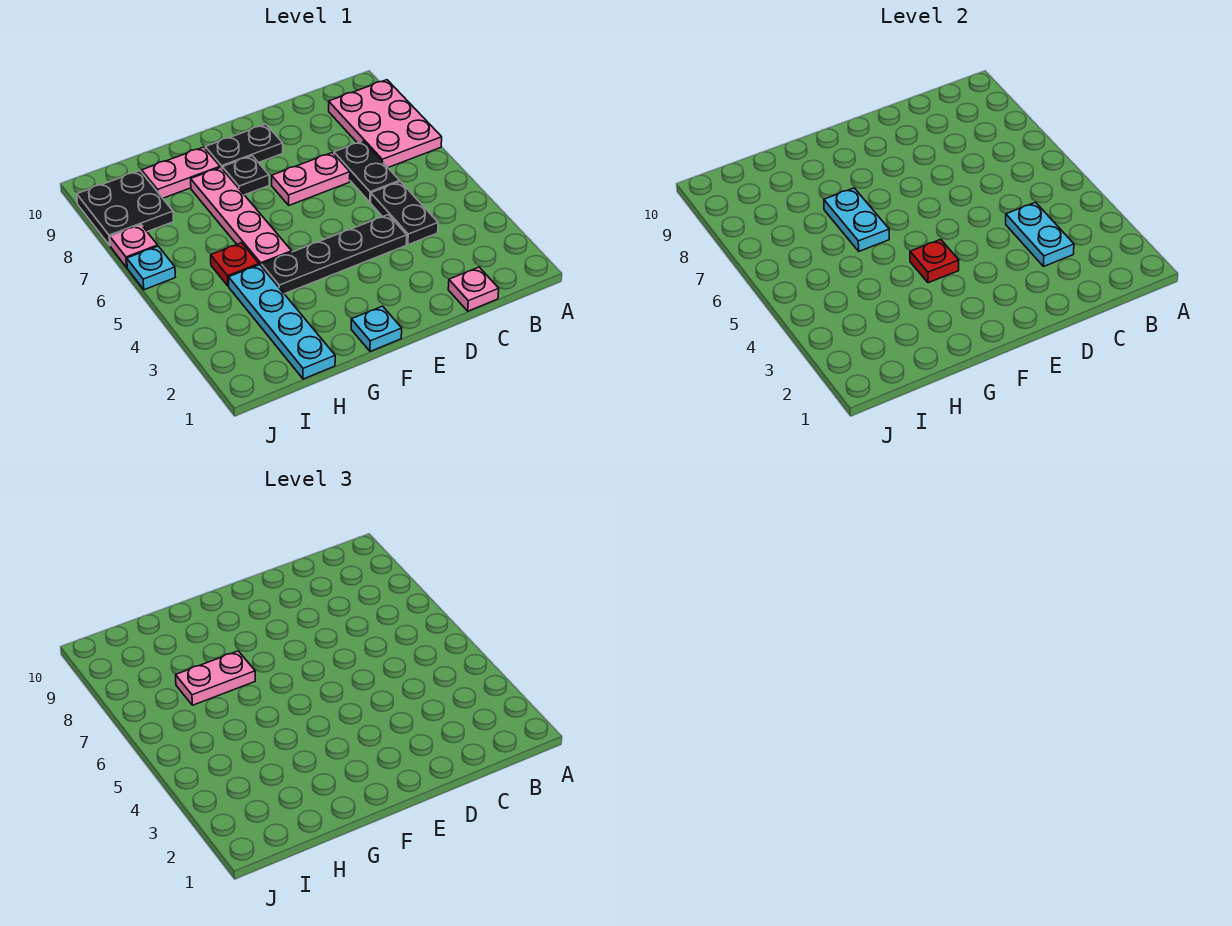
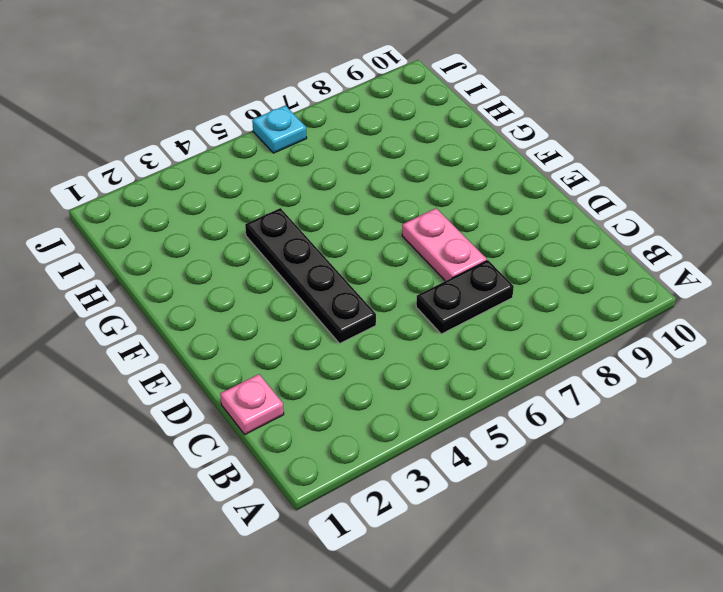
none -> pink 2x3 plate [329,80,442,167]
none -> black 1x2 plate [371,182,438,245]
none -> black 1x2 plate [205,124,283,168]

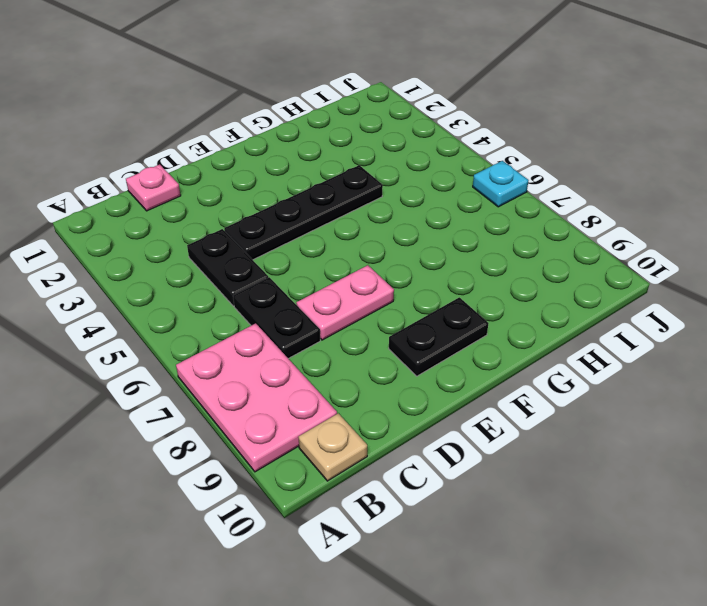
tan 1x1 plate [299,413,367,481] -> none
none -> cyan 1x1 plate [351,306,402,351]
none -> black 1x1 plate [222,156,269,195]
none -> pink 1x4 plate [191,167,292,266]

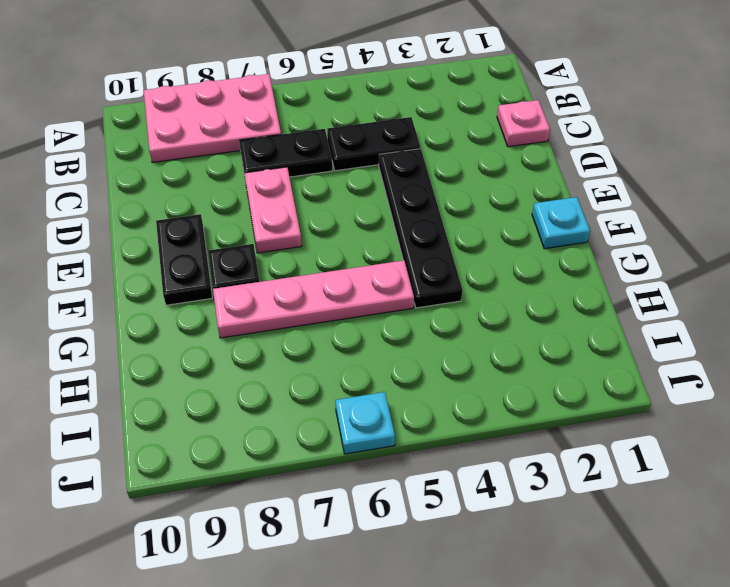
none -> pink 1x2 plate [142,147,220,198]
none -> cyan 1x4 plate [229,265,335,379]
none -> red 1x1 plate [211,243,259,286]

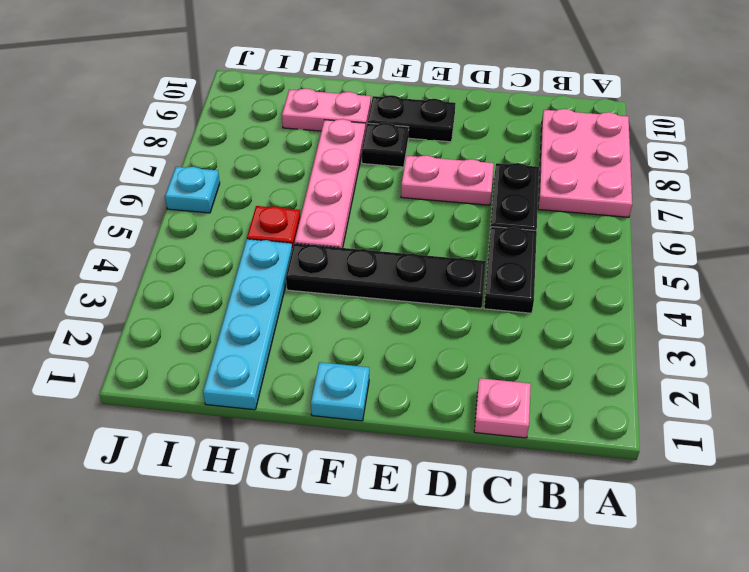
none -> black 2x2 plate [77,171,174,245]
none -> pink 1x1 plate [110,225,158,267]
none -> cyan 1x2 plate [1006,202,1074,267]

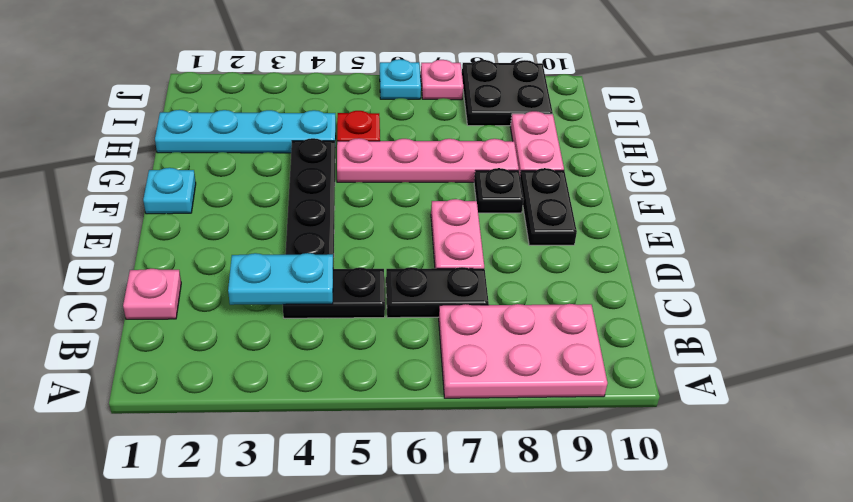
none -> red 1x1 plate [910,239,959,283]
none -> cyan 1x2 plate [824,188,889,251]
none -> pink 1x2 plate [176,651,255,705]

